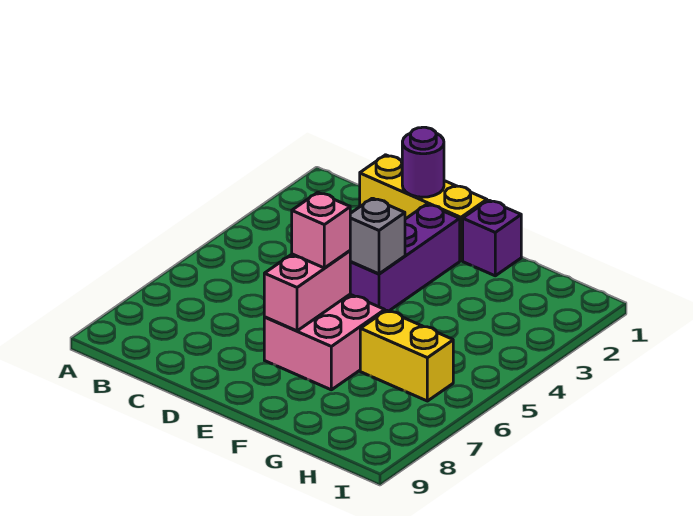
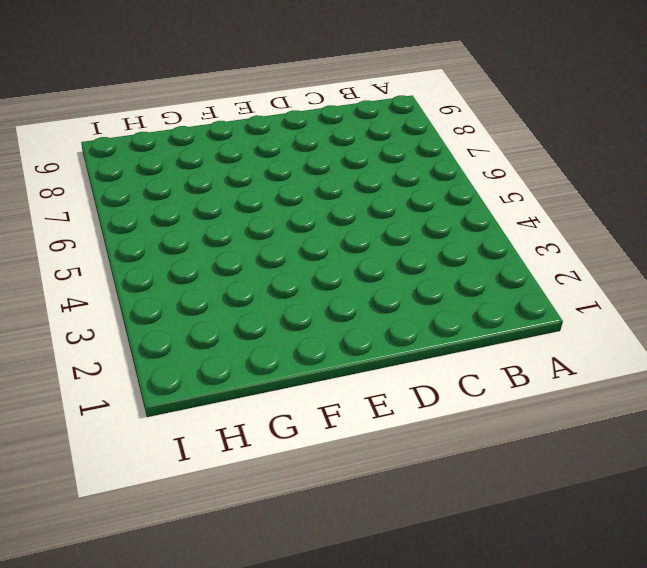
none -> yellow 1x3 brick [360,155,487,261]
none -> purple 1x3 brick [350,204,460,311]

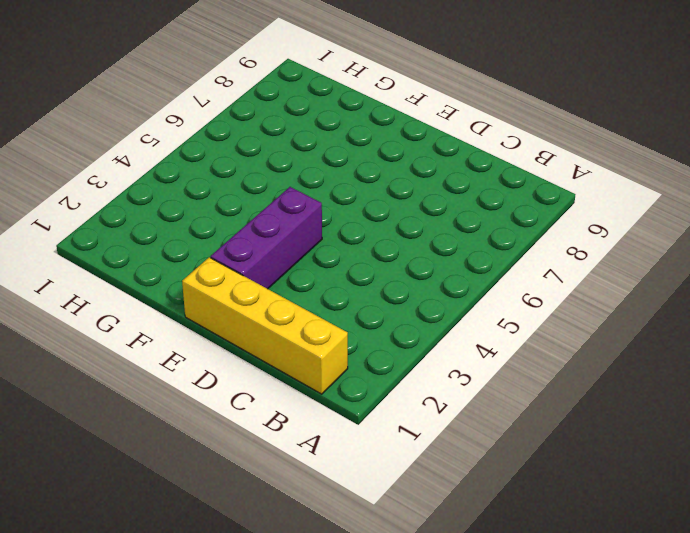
yellow 1x4 brick [182,257,348,394] -> yellow 1x3 brick [360,155,487,261]
none -> pink 2x2 brick [264,294,385,390]
none -> purple 1x1 brick [463,200,521,276]

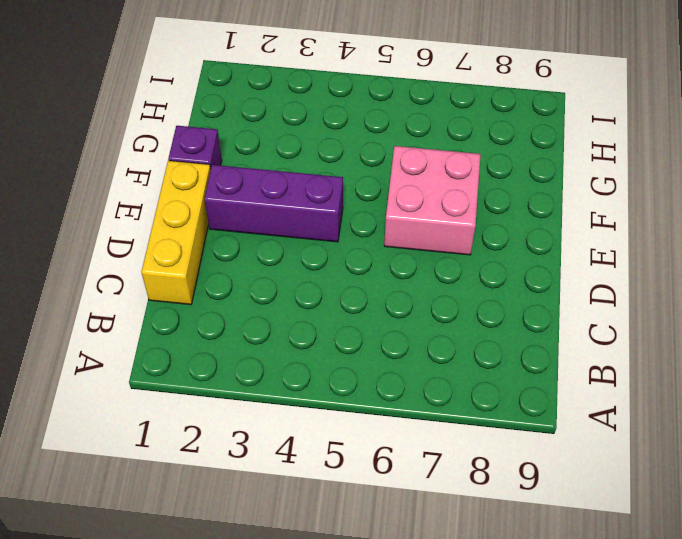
none -> yellow 1x2 brick [360,310,453,401]
none -> purple 1x1 round brick [402,127,444,197]

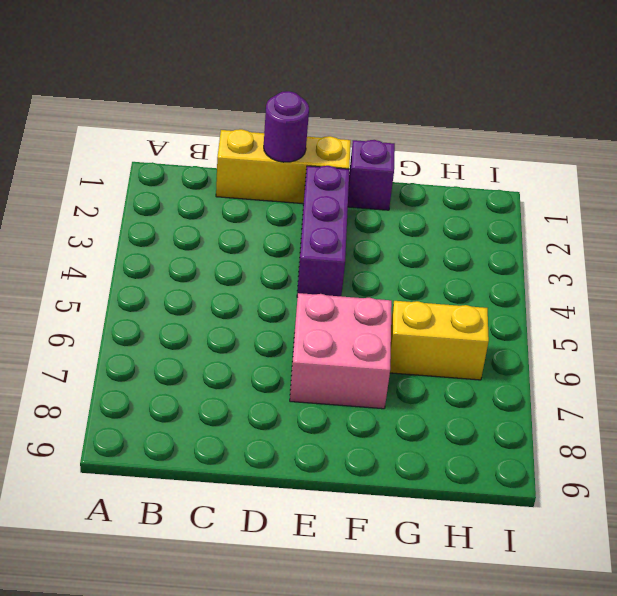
none -> grey 1x1 brick [350,198,405,274]
none -> pink 1x2 brick [264,251,350,331]

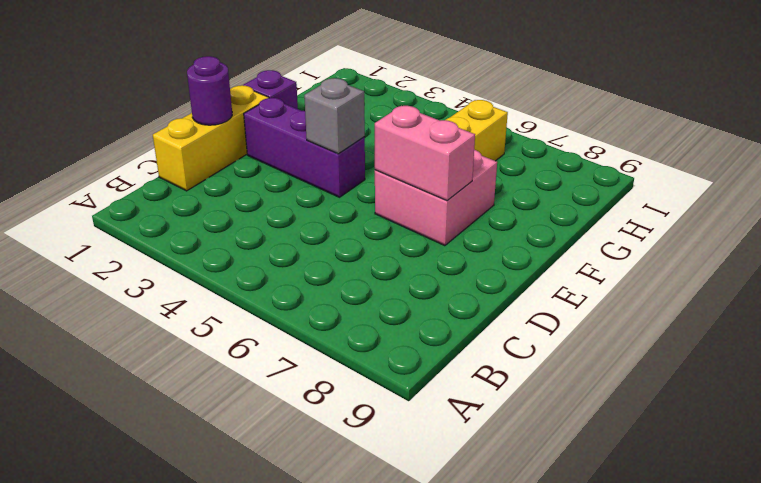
none -> pink 1x1 brick [292,192,350,268]

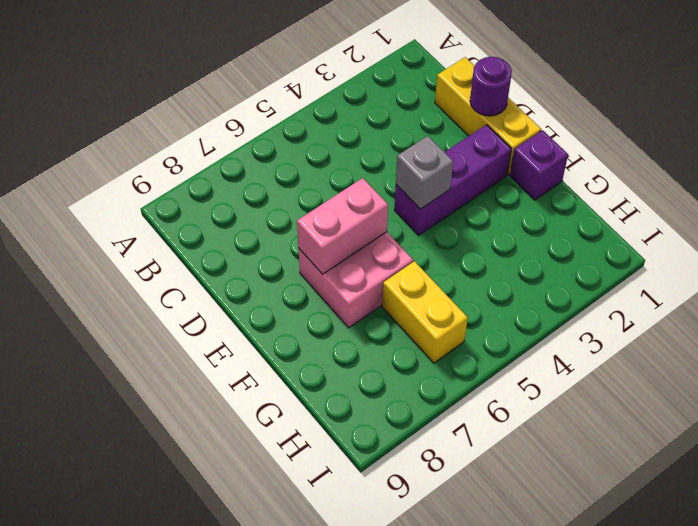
none -> pink 1x1 brick [292,192,350,268]

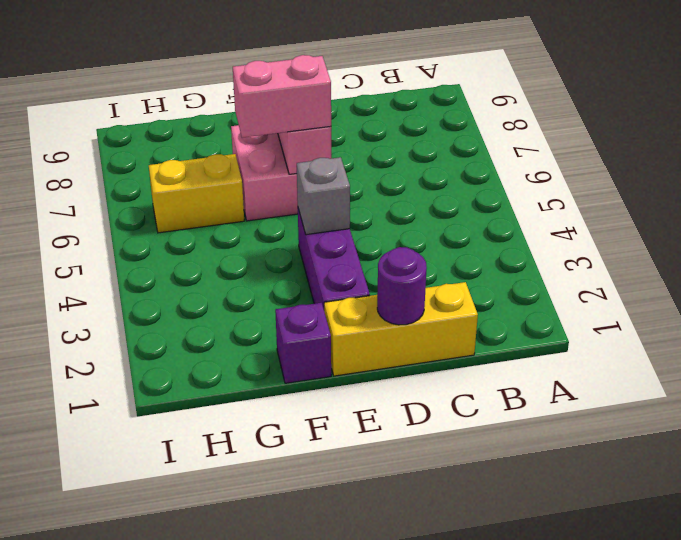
pink 1x2 brick [233,55,331,138] -> pink 1x1 brick [292,192,350,268]

